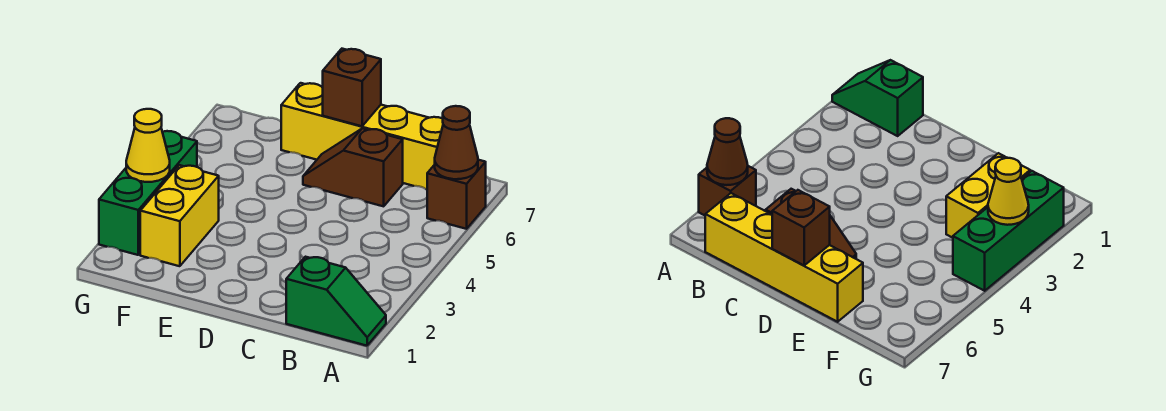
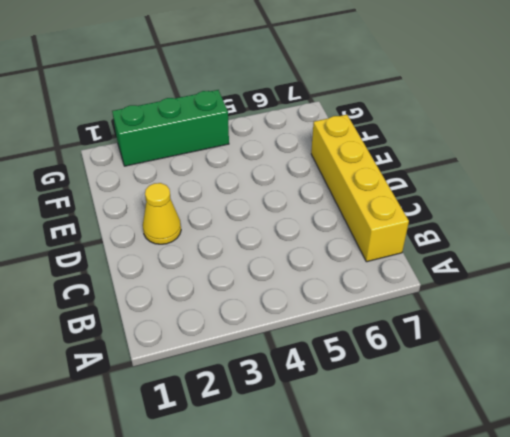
yellow 1x1 cone [143,183,181,244] -> yellow 1x1 cone moved to [126,109,170,182]
none -> green 1x2 slope [286,257,386,346]
none -> brown 1x1 brick [427,160,486,229]

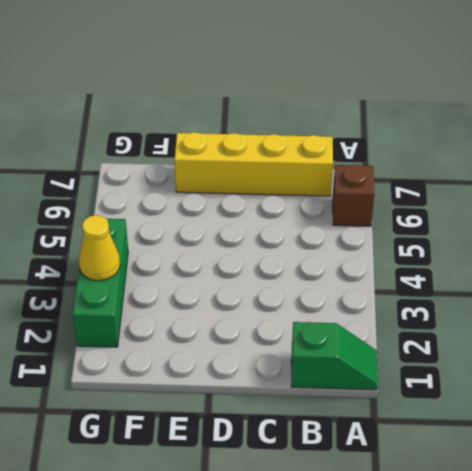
none -> brown 1x2 slope [303,128,403,206]
none -> yellow 1x2 brick [140,165,219,266]

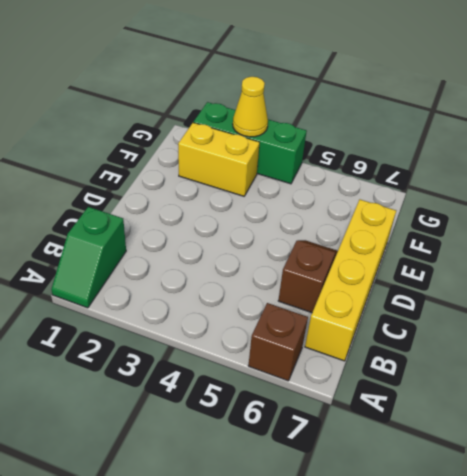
none -> brown 1x1 cone [435,106,478,179]
none -> brown 1x1 brick [323,49,381,126]

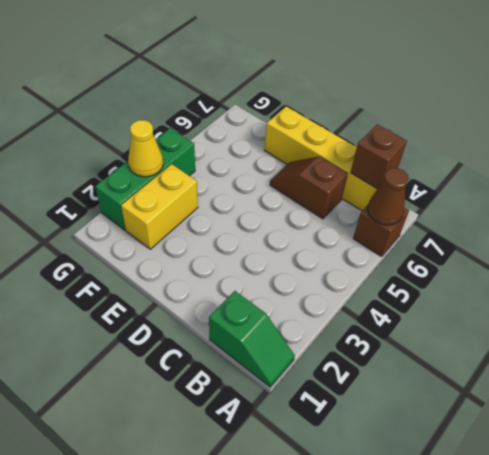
brown 1x1 brick [351,124,407,189] -> brown 1x1 brick moved to [323,49,381,126]

